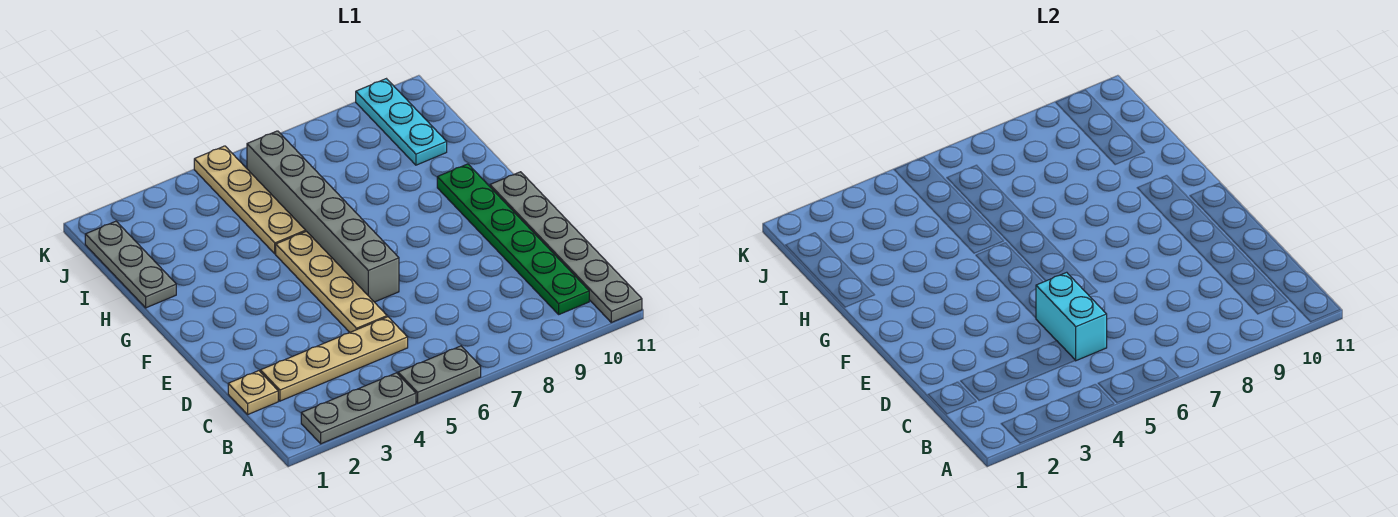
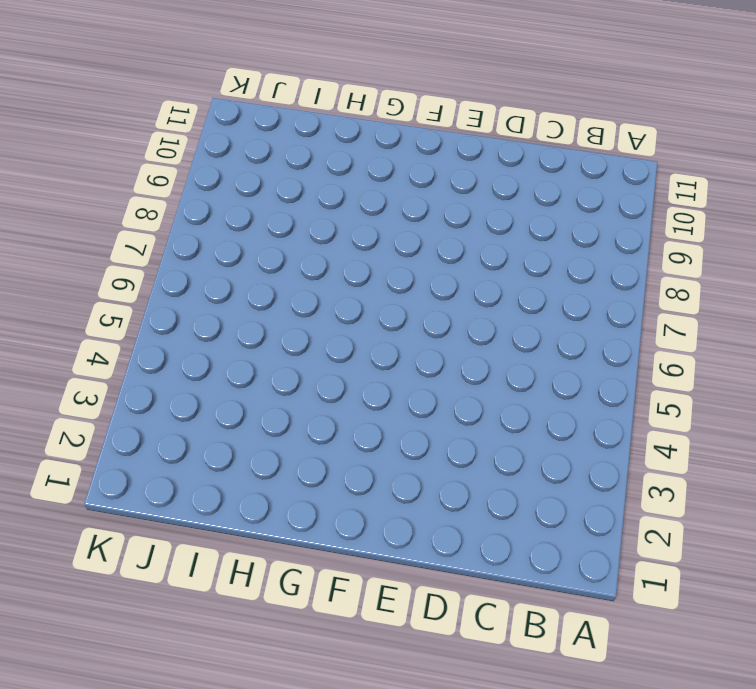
none -> grey 1x3 plate [301,373,416,444]
none -> grey 1x2 plate [398,346,481,403]
none -> grey 1x6 plate [490,172,642,322]

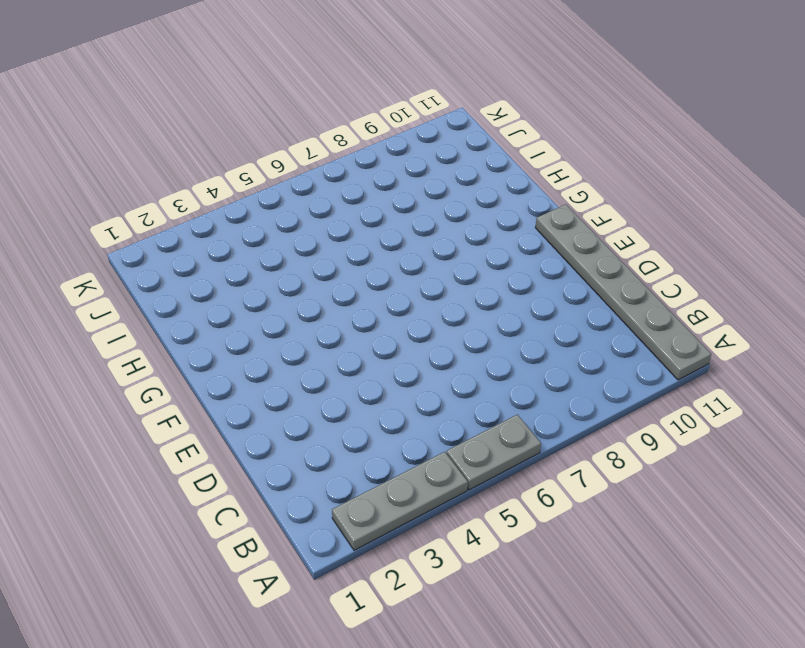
none -> green 1x6 plate [437,164,589,314]
none -> tan 1x1 plate [228,371,278,414]
none -> tan 1x4 plate [260,317,408,401]

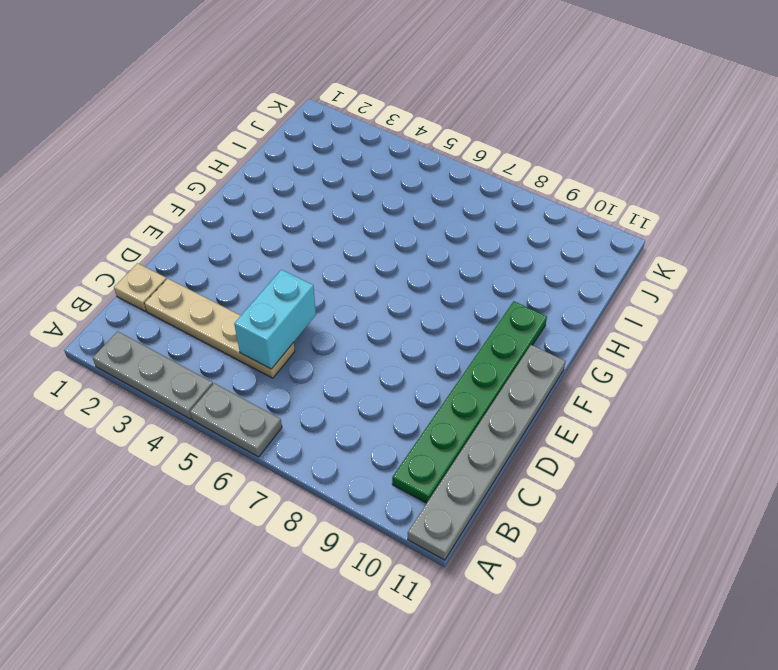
none -> tan 1x4 plate [276,231,387,332]
none -> grey 1x6 brick [247,131,399,302]
none -> grey 1x3 plate [85,221,176,308]

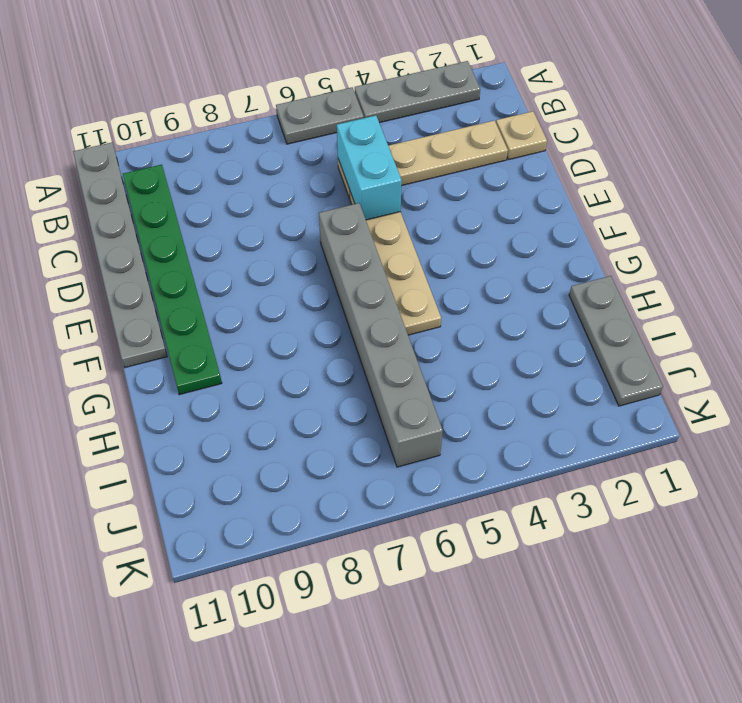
none -> tan 1x4 plate [194,146,306,254]
none -> cyan 1x3 plate [356,79,447,165]

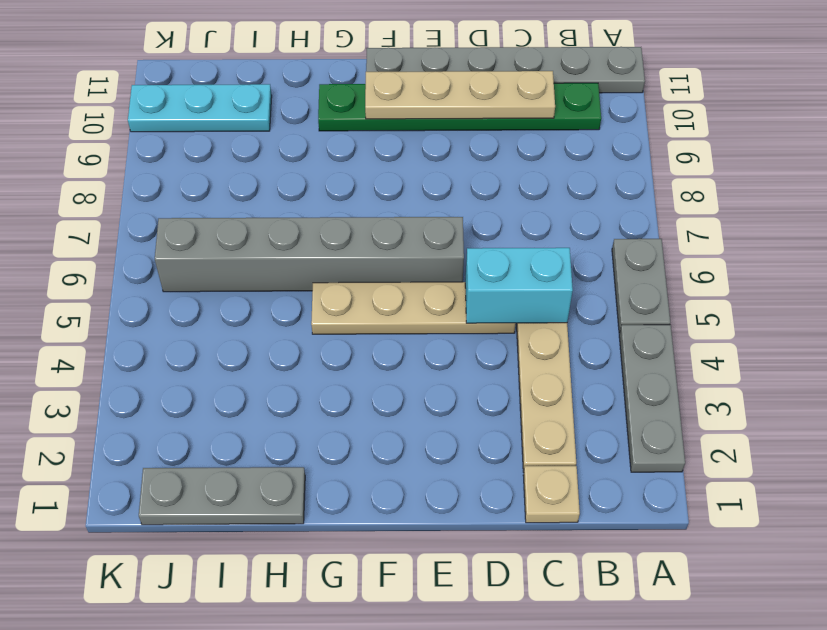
tan 1x4 plate [365,71,555,119] -> tan 1x4 plate moved to [194,146,306,254]

